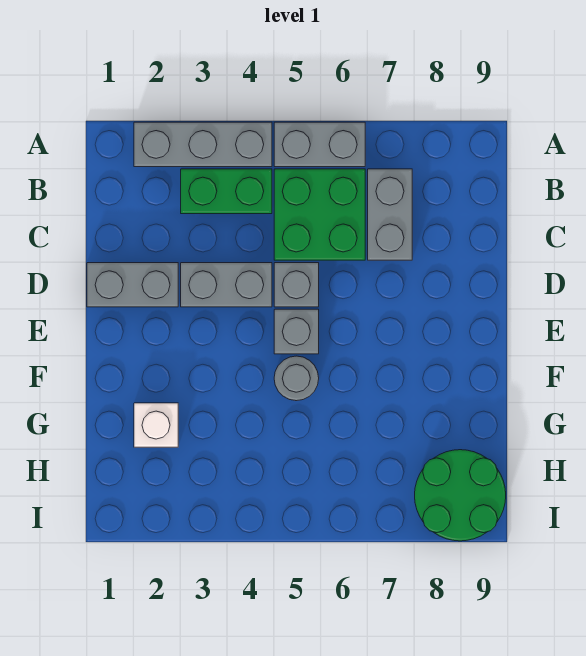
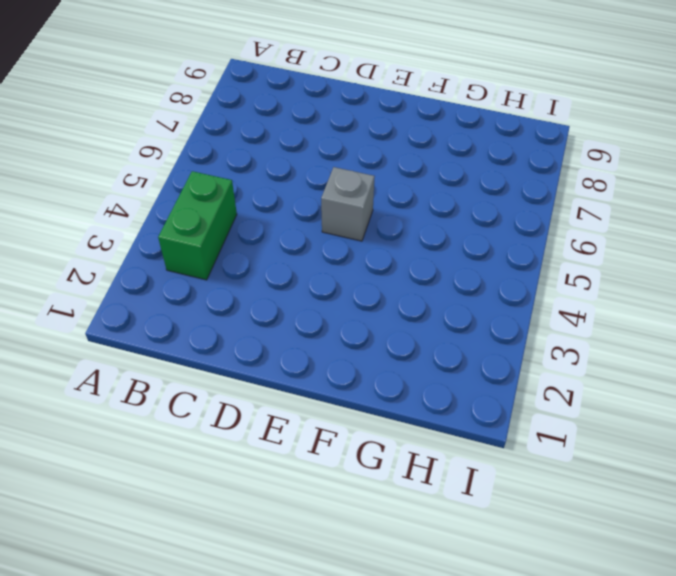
none -> grey 1x3 brick [134,122,272,167]
none -> grey 1x2 brick [274,122,365,167]
none -> green 2x2 brick [274,169,365,260]

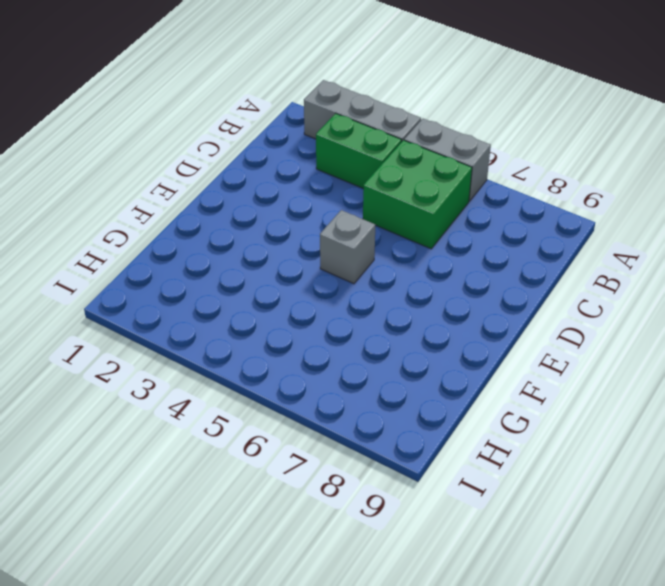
none -> grey 1x2 brick [368,169,412,260]
none -> grey 1x2 brick [87,263,178,307]
none -> grey 1x2 brick [181,263,272,307]

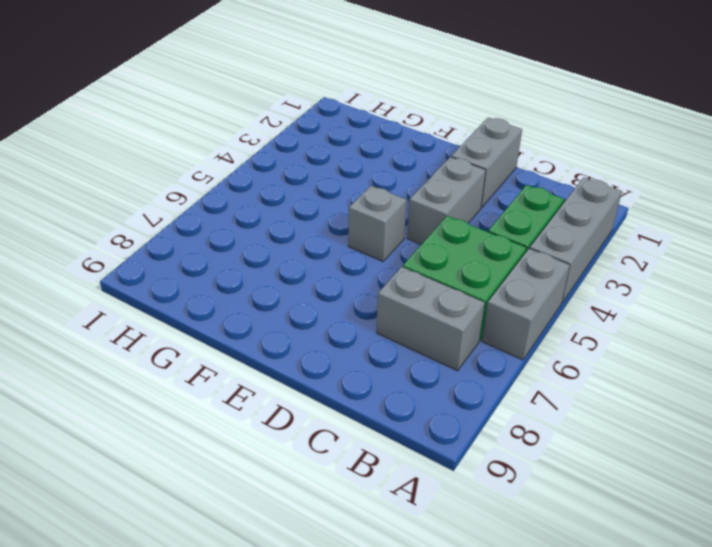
none -> grey 1x1 brick [274,263,319,307]
none -> grey 1x1 round brick [274,356,319,401]
none -> white 1x1 brick [134,403,178,447]

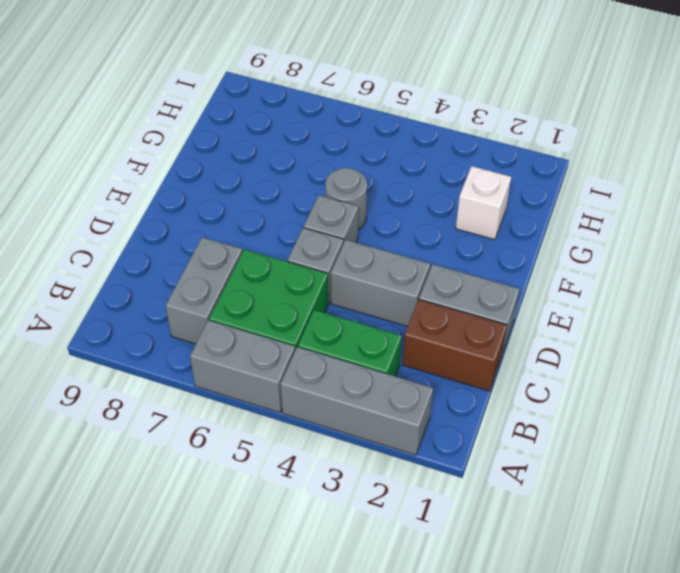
brown 1x2 brick [402,300,507,391] -> none
none -> green 2x2 round brick [415,450,506,541]

